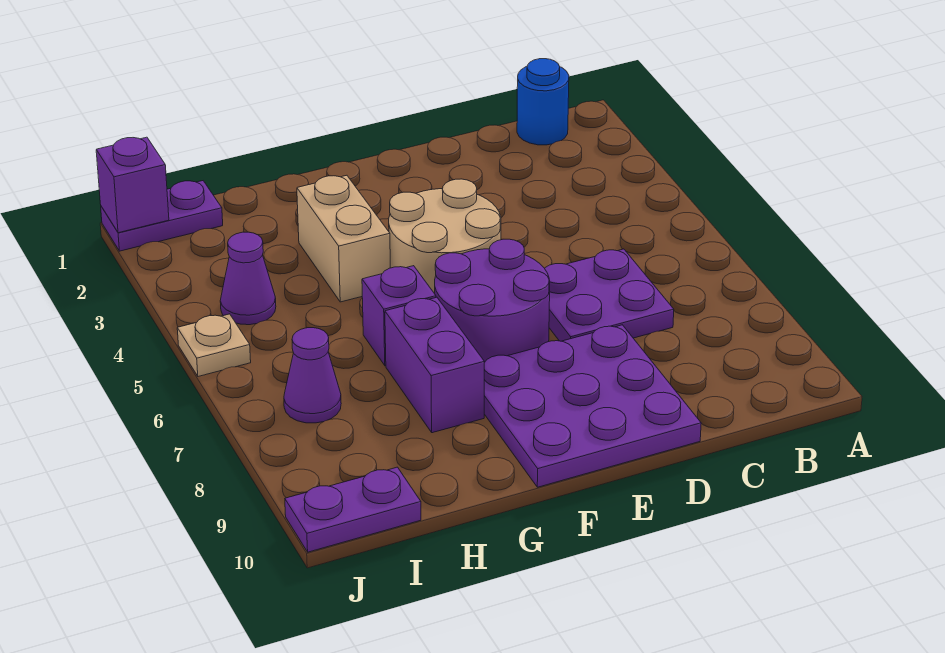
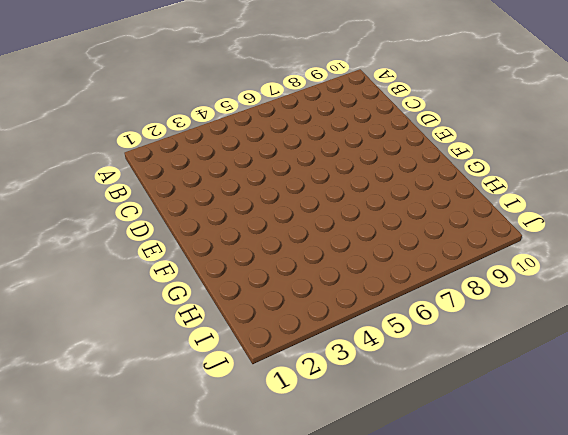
none -> blue 1x1 round brick [517,59,569,145]
none -> purple 2x2 plate [545,249,674,341]
none -> purple 3x3 plate [484,325,701,487]

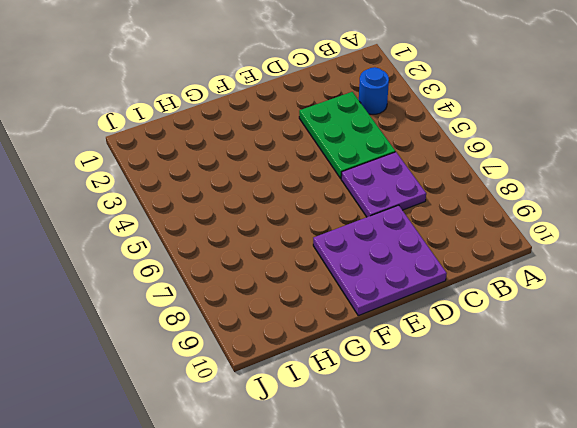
blue 1x1 round brick [359,67,389,114] -> blue 1x1 round brick moved to [517,59,569,145]
green 2x3 plate [299,92,395,179] -> none
none -> tan 2x2 round brick [389,179,501,294]
none -> purple 2x2 round brick [435,239,550,362]
none -> tan 1x2 brick [297,175,390,302]

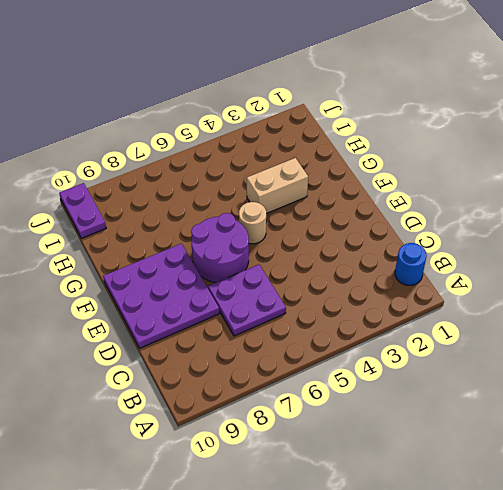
tan 1x1 round brick [239,202,266,244] -> tan 2x2 round brick [389,179,501,294]
none -> purple 1x1 brick [362,266,436,366]
none -> purple 1x2 brick [385,297,484,433]
none -> purple 1x2 plate [101,181,223,251]

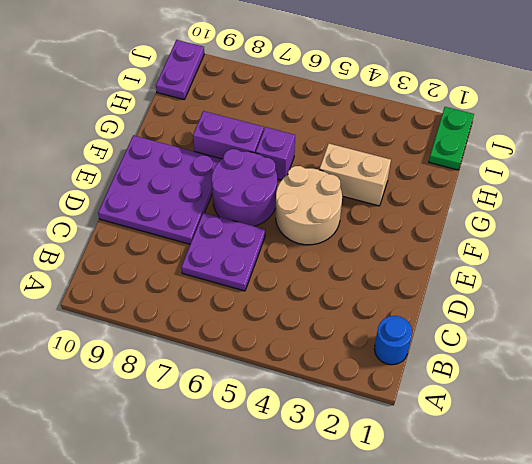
green 1x2 plate [429,107,474,170] -> purple 1x2 plate [101,181,223,251]
none -> purple 1x1 cone [220,232,276,325]
none -> purple 1x1 cone [284,328,341,423]
none -> tan 1x1 plate [177,314,251,376]

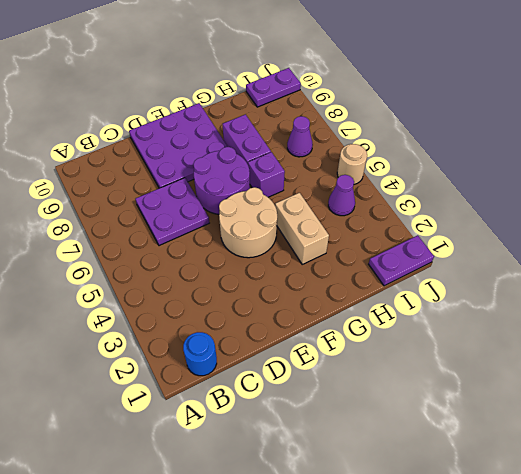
tan 1x1 round brick [337,144,367,184] -> tan 1x1 plate [177,314,251,376]
none -> purple 1x1 brick [96,137,169,233]

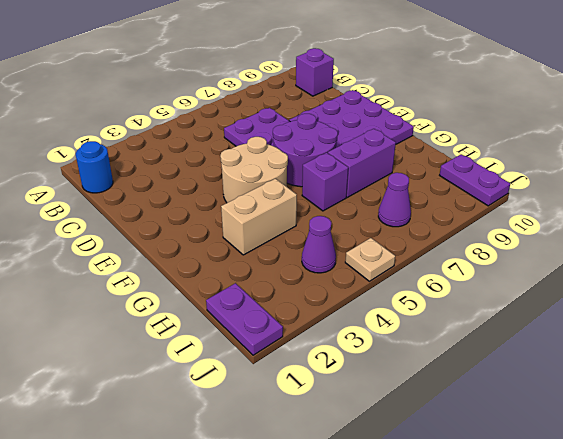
purple 1x1 brick [296,48,334,96] -> purple 1x1 brick moved to [96,137,169,233]

